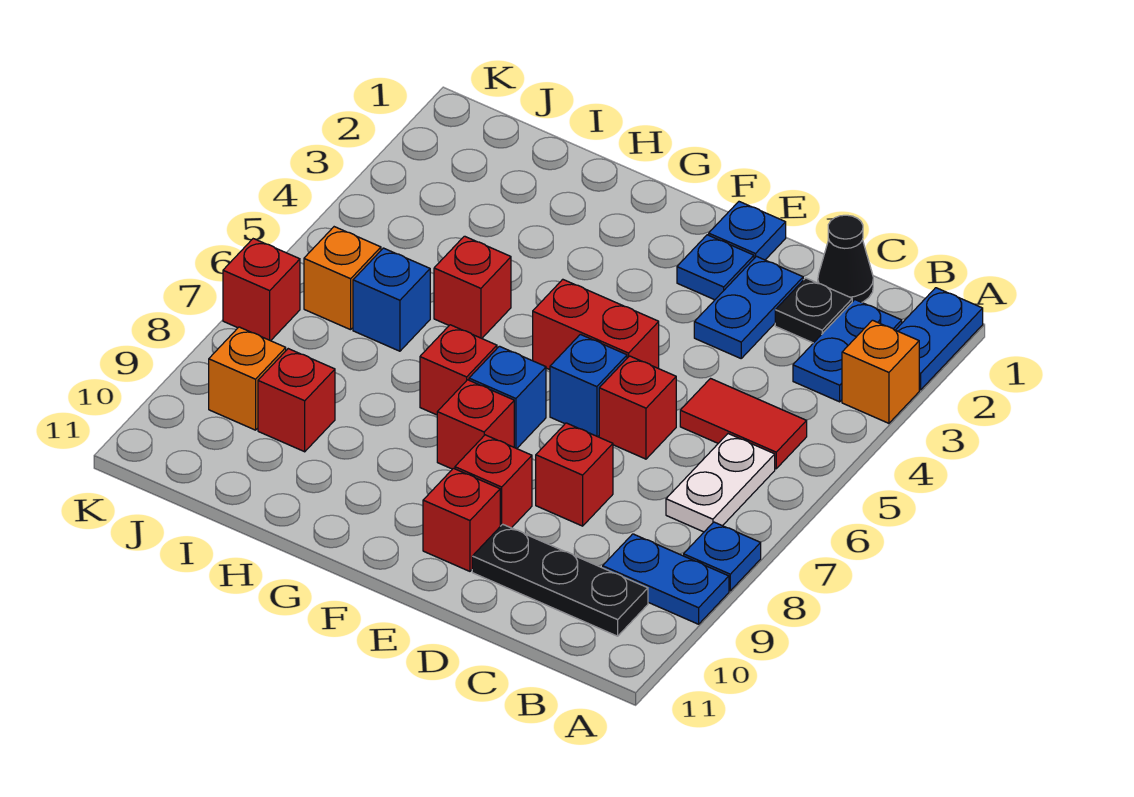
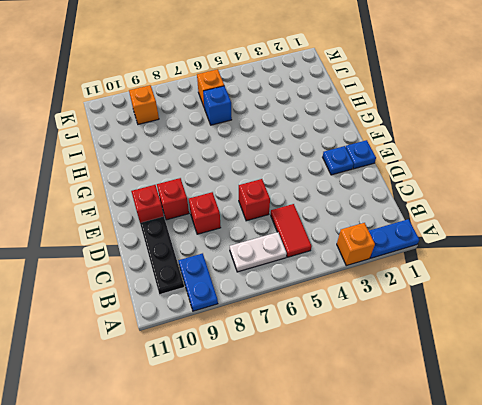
none -> blue 1x1 plate [684,522,761,591]
none -> blue 1x2 plate [793,300,902,402]
none -> black 1x1 cone [818,215,873,302]

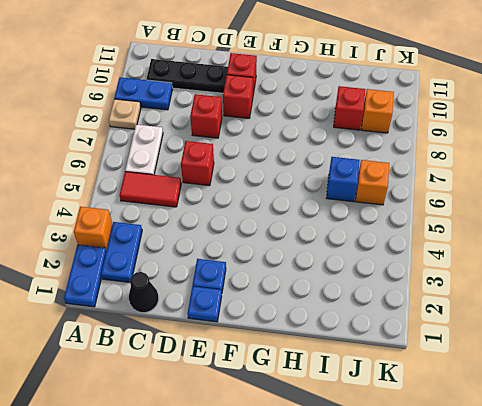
tan 1x1 plate [109,99,141,129] -> blue 1x1 plate [684,522,761,591]
none -> black 1x1 plate [775,278,852,343]
none -> blue 1x2 plate [694,256,803,358]
none -> red 1x2 brick [533,279,659,370]

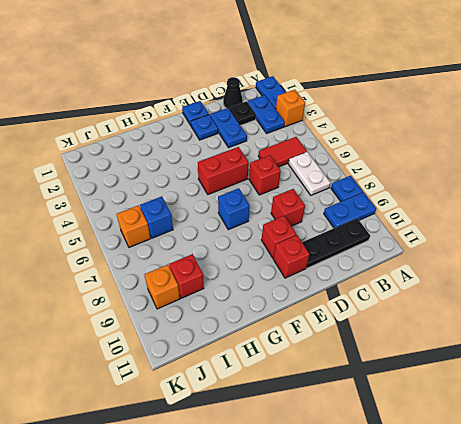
none -> blue 1x1 brick [550,334,627,437]
none -> red 1x1 brick [437,380,514,469]
none -> red 1x1 brick [420,325,497,415]

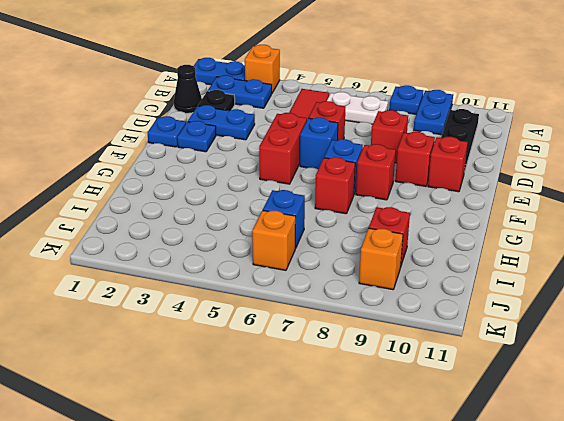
none -> red 1x1 brick [434,236,511,338]
none -> red 1x1 brick [223,239,300,341]

